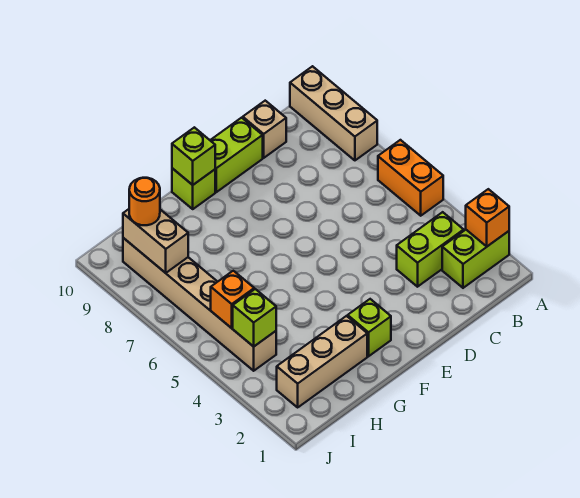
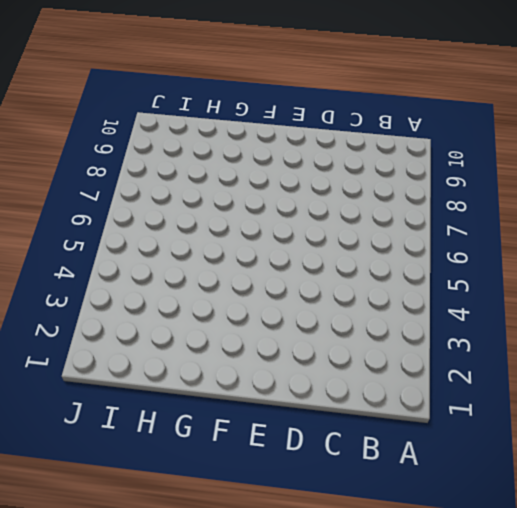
none -> lime 1x2 brick [442,230,509,288]
none -> orange 1x2 brick [378,140,443,216]
none -> tan 1x3 brick [290,66,377,160]

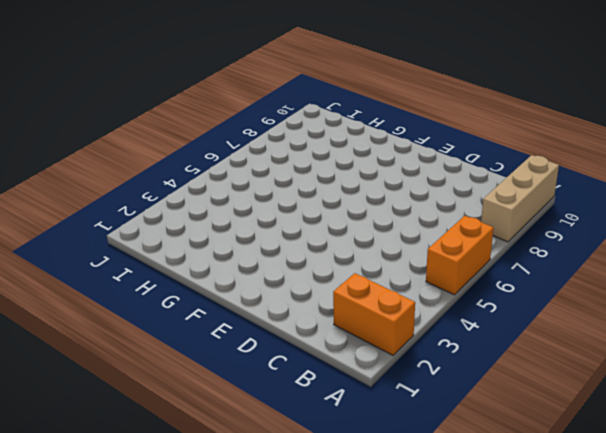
orange 1x2 brick [333,273,415,355] -> lime 1x2 brick [442,230,509,288]
none -> lime 1x2 brick [397,212,464,287]
none -> tan 1x1 brick [243,101,286,158]
none -> lime 1x2 brick [210,118,263,192]

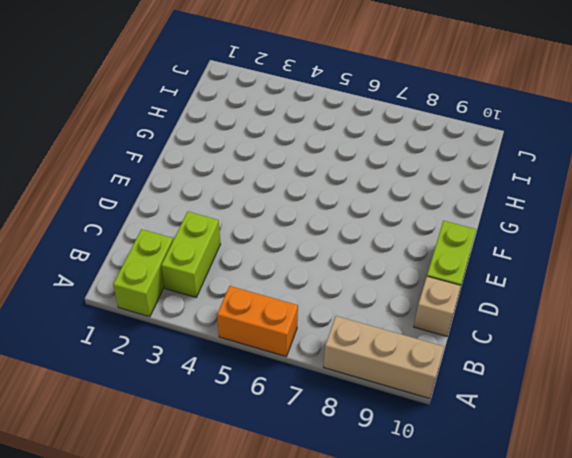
none -> lime 1x1 brick [348,299,391,356]
none -> lime 1x1 brick [172,168,215,209]
none -> tan 1x3 brick [277,316,367,407]

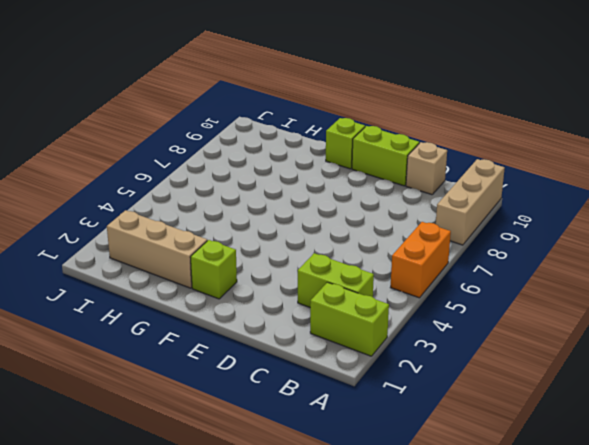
none -> tan 1x6 brick [123,238,276,371]
none -> orange 1x1 brick [466,189,509,246]
none -> lime 1x1 brick [172,127,215,185]

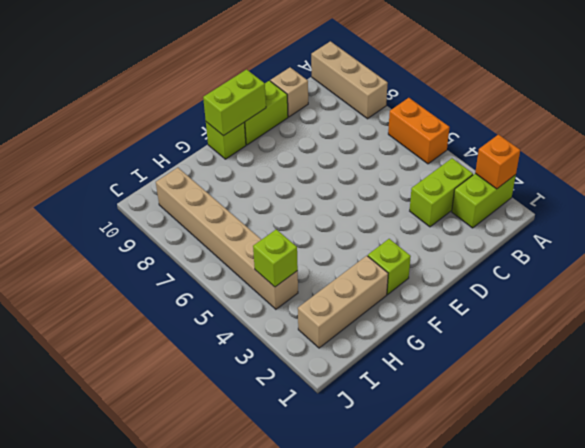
lime 1x2 brick [203,69,266,136] -> lime 1x1 brick [172,127,215,185]
none -> orange 1x1 brick [211,271,254,328]
none -> tan 1x2 brick [123,209,188,273]
none -> orange 1x1 round brick [129,178,160,225]

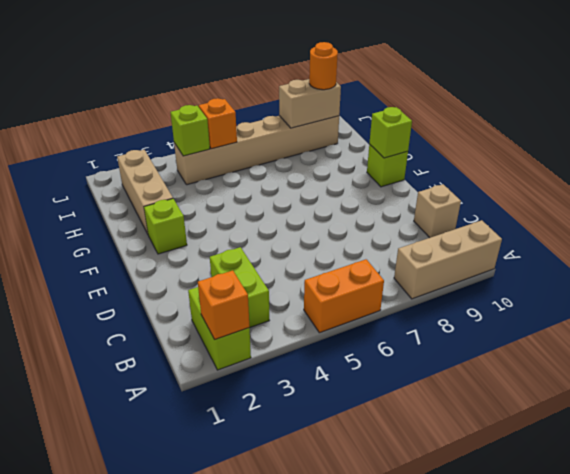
none -> lime 1x2 brick [210,118,263,192]

